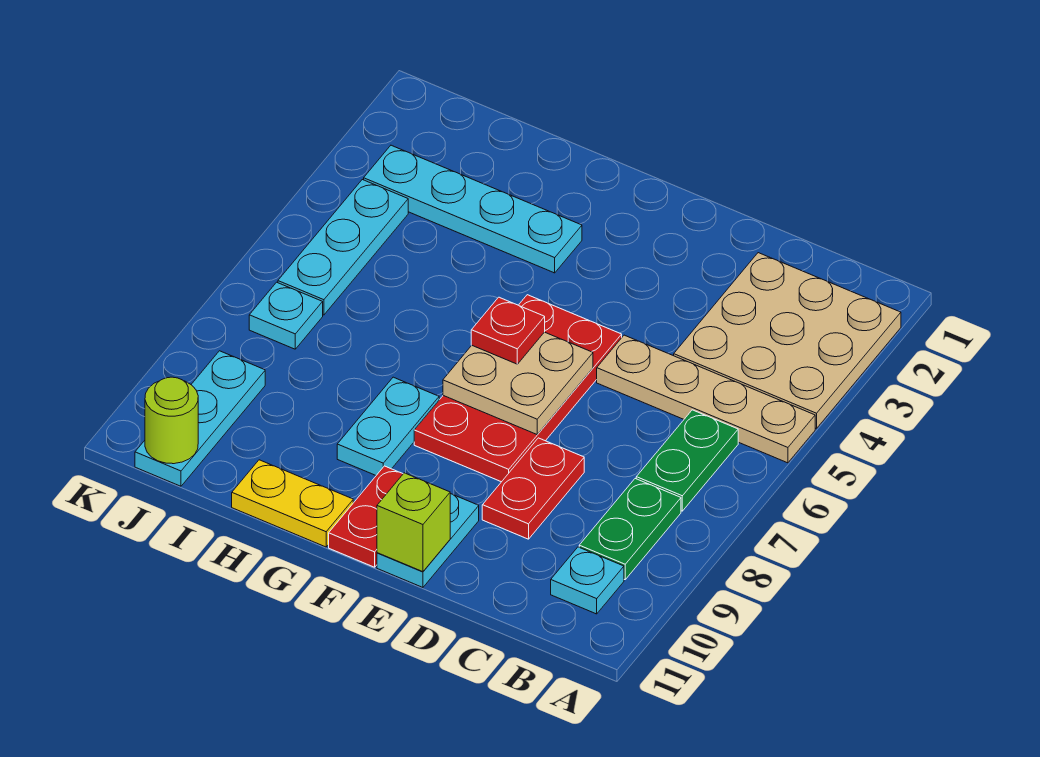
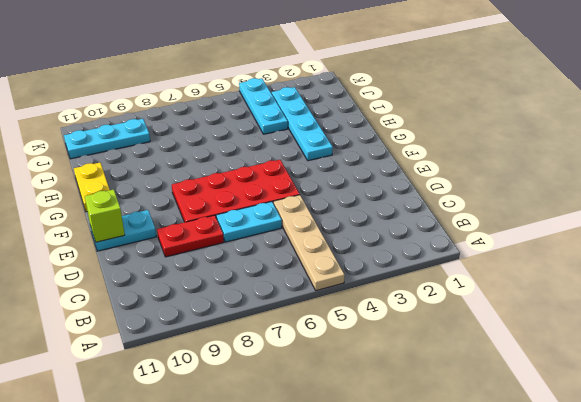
cyan 1x2 plate [216,202,282,242] -> cyan 1x2 plate moved to [337,377,439,475]
cyan 1x3 plate [239,78,288,134] -> cyan 1x3 plate turned to [278,180,408,315]
none -> tan 3x3 plate [674,253,901,429]
none -> green 1x2 plate [636,410,738,511]
none -> green 1x2 plate [579,479,681,580]

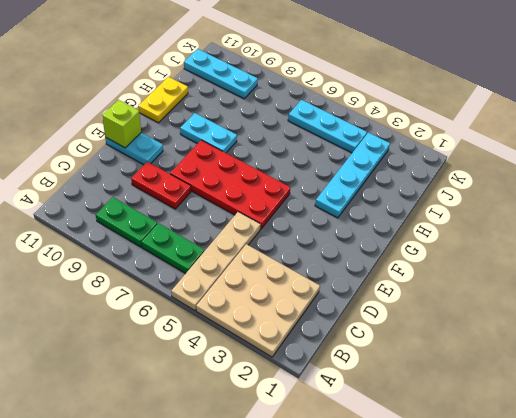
none -> cyan 1x1 plate [551,547,624,614]
none -> red 1x2 plate [329,466,403,567]
none -> cyan 1x1 plate [249,282,323,349]

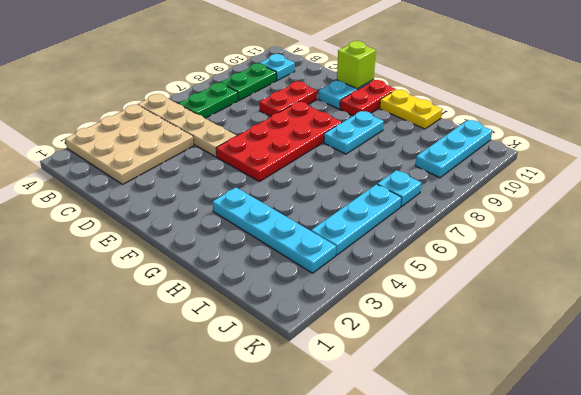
none -> tan 2x2 plate [443,332,593,434]
none -> lime 1x1 round brick [145,377,198,464]
none -> red 1x1 plate [471,297,545,364]

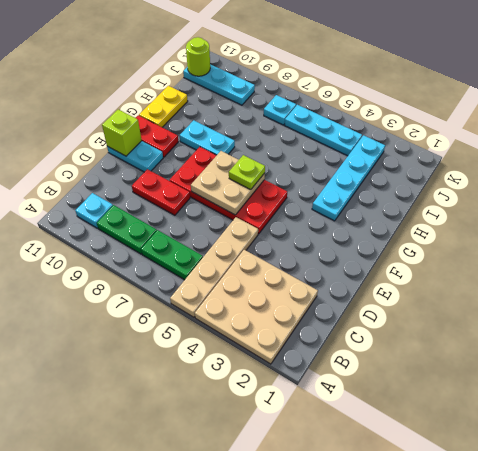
lime 1x1 plate [229,155,265,190] -> red 1x1 plate [471,297,545,364]

